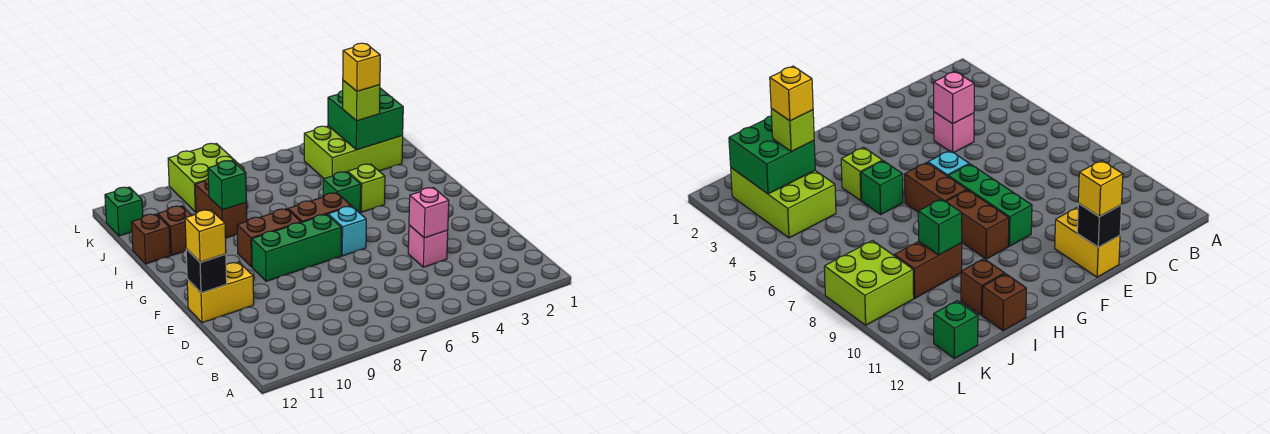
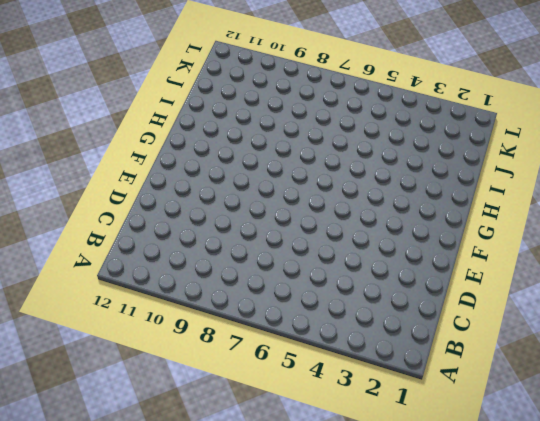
none -> pink 1x1 brick [408,225,448,267]
none -> yellow 1x2 brick [187,262,254,323]
none -> cyan 1x1 brick [328,206,366,256]

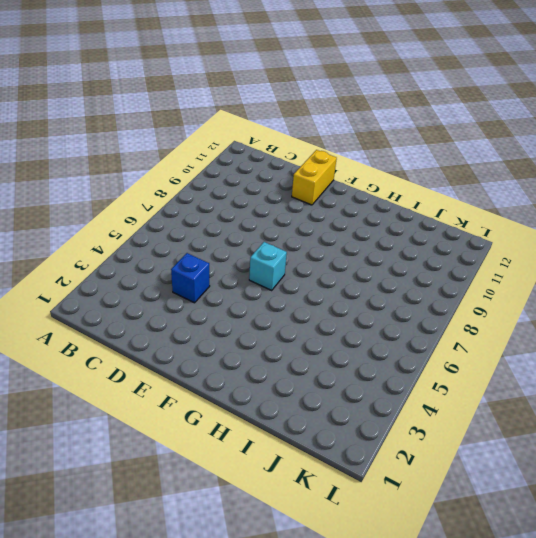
blue 1x1 brick [171,253,210,303] -> pink 1x1 brick [408,225,448,267]
none -> green 1x3 brick [252,214,341,281]
none -> brown 1x2 brick [288,193,351,222]
none -> brown 1x2 brick [237,209,301,267]

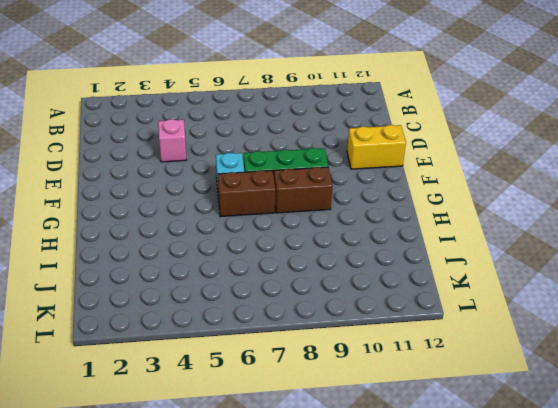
none -> lime 1x1 brick [348,164,385,212]
none -> green 1x1 brick [323,172,361,213]
none -> brown 1x2 brick [195,178,247,238]

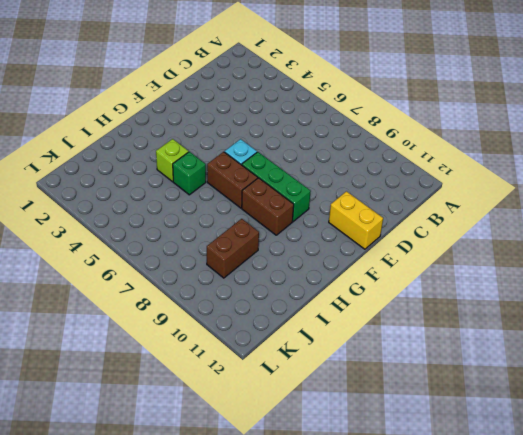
none -> pink 1x1 brick [408,225,448,267]
none -> brown 1x1 brick [158,206,192,255]
none -> brown 1x1 brick [131,214,170,264]

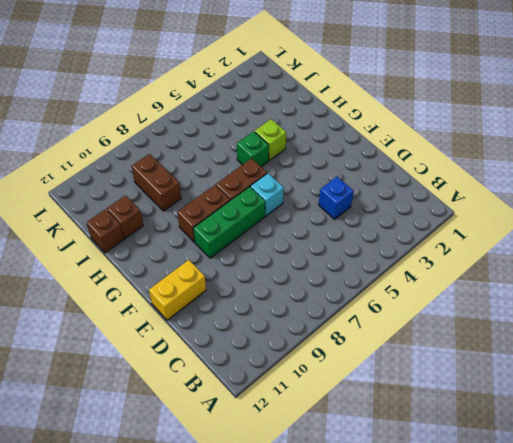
blue 1x1 brick [319,177,354,219] -> pink 1x1 brick [408,225,448,267]
none -> lime 2x3 brick [304,126,403,179]
none -> lime 2x2 brick [168,143,243,212]
none -> green 1x1 brick [105,187,143,236]

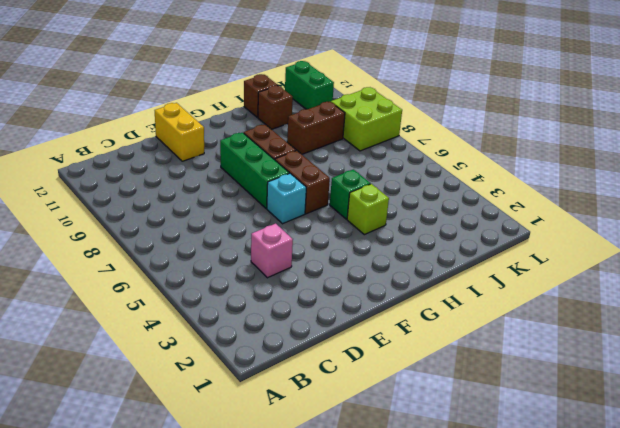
green 1x2 brick [285,61,334,109] -> green 1x1 brick [105,187,143,236]
none -> lime 2x3 brick [304,126,403,179]
none -> pink 1x1 brick [409,188,449,238]
none -> black 1x1 brick [186,249,227,293]

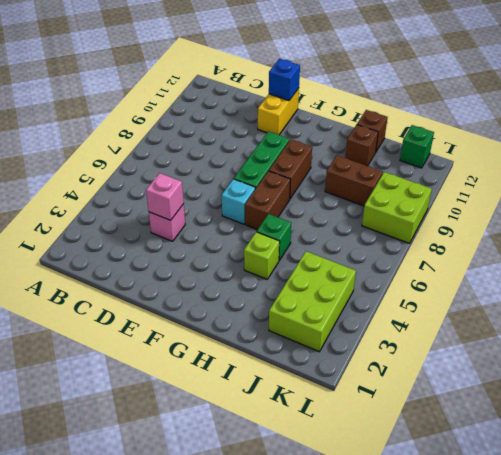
blue 1x1 brick [269,59,300,100] -> black 1x1 brick [186,249,227,293]
none -> green 1x1 brick [208,161,246,210]
none -> green 2x2 brick [328,88,403,150]
none -> yellow 1x1 brick [185,210,226,262]

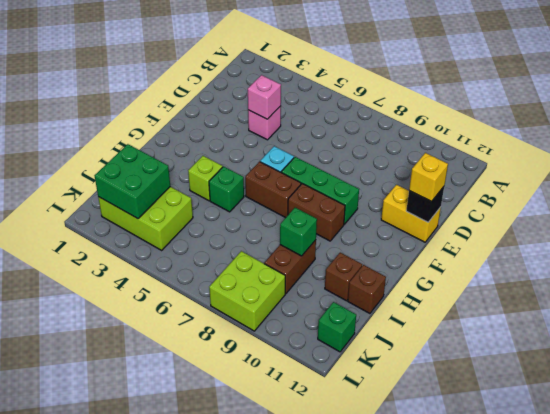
none -> lime 1x1 brick [343,80,380,121]
none -> yellow 1x1 brick [343,43,380,91]

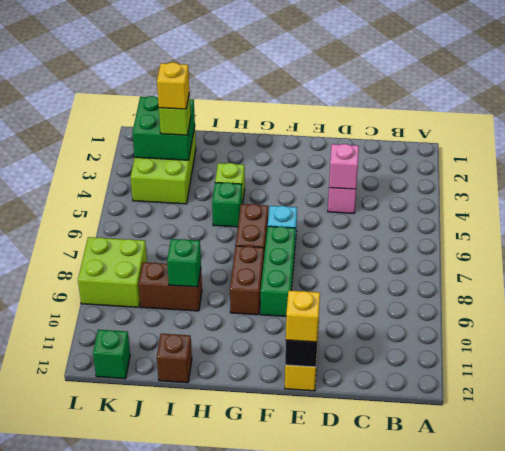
none -> brown 1x1 brick [158,206,192,255]

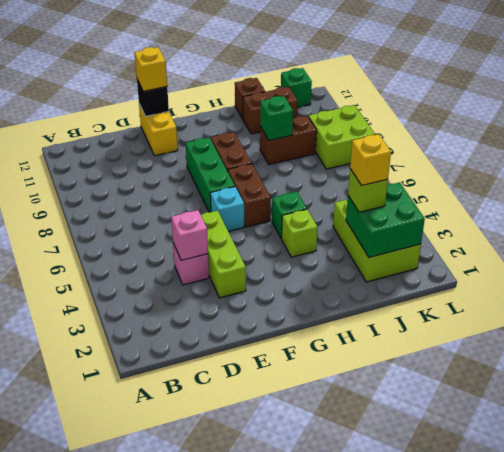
lime 1x3 brick [201,211,246,298] -> none
brown 1x2 brick [243,87,298,134] -> brown 1x1 brick [158,206,192,255]

